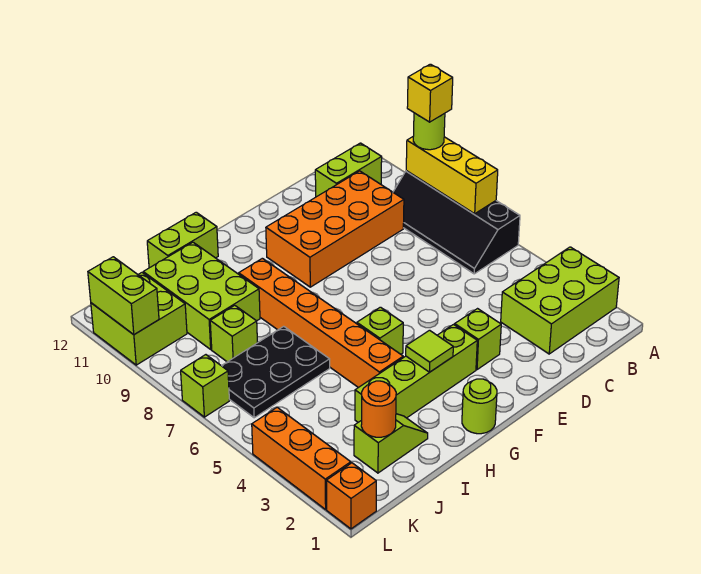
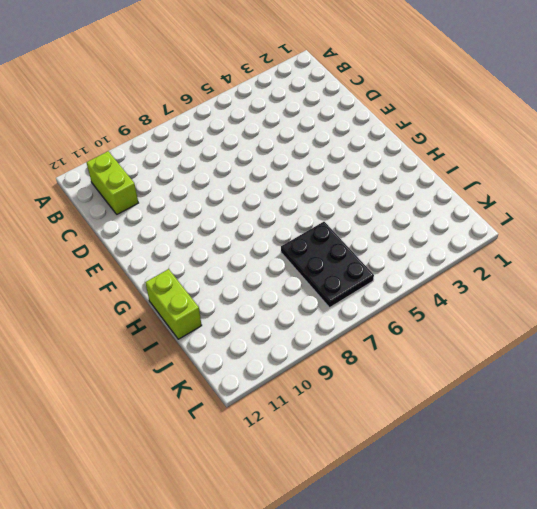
none -> lime 2x3 brick [501,247,619,354]
none -> black 2x4 slope [393,171,520,274]
none -> orange 2x4 brick [266,171,404,287]

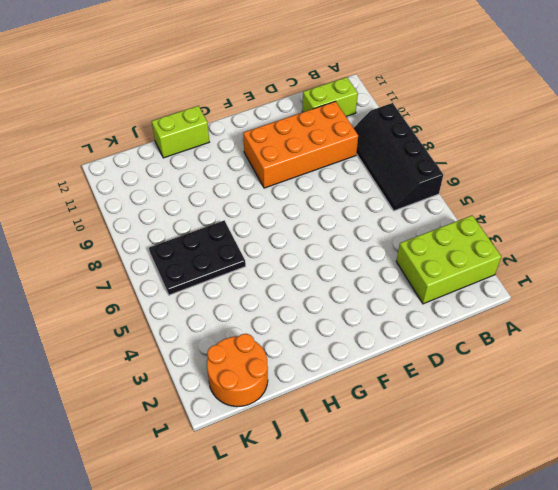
orange 2x2 round brick [207,334,268,407] -> lime 1x2 slope [354,414,428,473]
none -> lime 1x1 brick [455,309,501,370]
none -> lime 1x4 brick [355,325,477,422]
none -> lime 1x1 round brick [462,379,497,434]

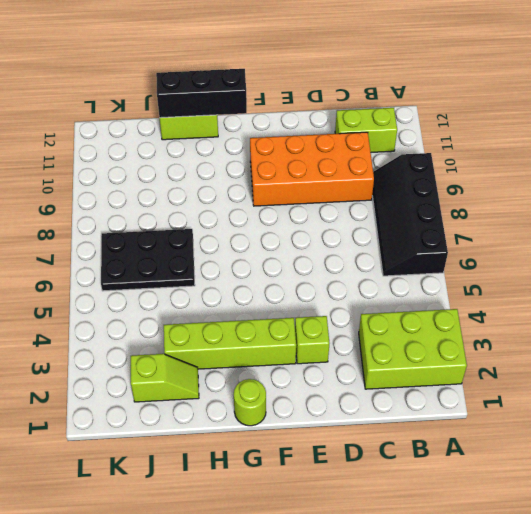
black 1x3 brick [156,69,247,118] -> none
none -> lime 1x1 brick [357,307,403,354]
none -> orange 1x6 brick [239,258,403,388]
none -> lime 2x3 brick [143,242,260,349]

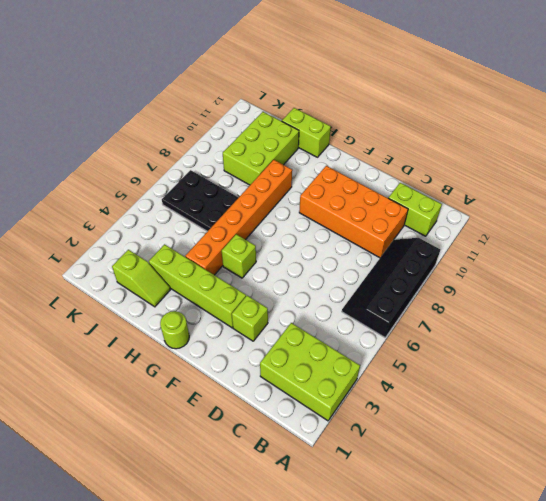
none -> lime 1x1 brick [210,305,257,362]
none -> lime 2x2 brick [91,273,187,365]
none -> orange 1x1 brick [326,463,376,529]

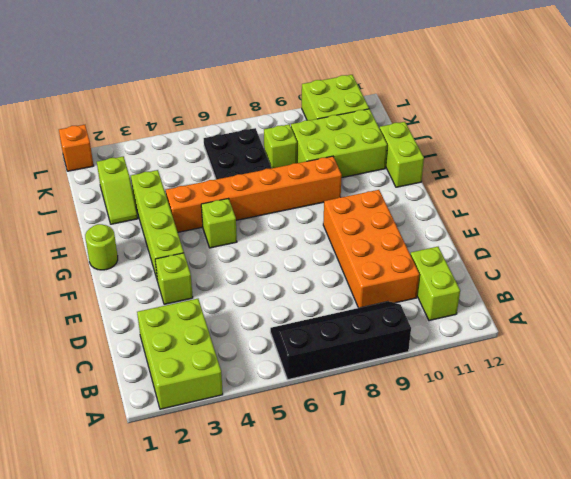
none -> orange 1x3 brick [252,407,351,509]
none -> lime 1x1 brick [181,355,229,417]
none -> yellow 1x3 brick [406,137,498,214]

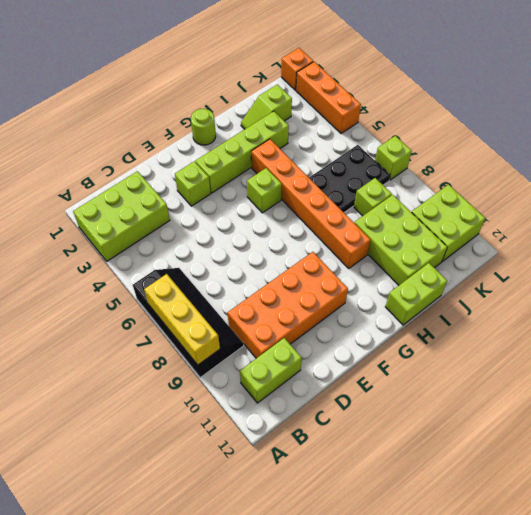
none -> lime 1x1 tile [406,330,453,372]
none -> orange 1x1 round brick [361,381,396,437]
none -> lime 1x2 brick [88,257,159,335]

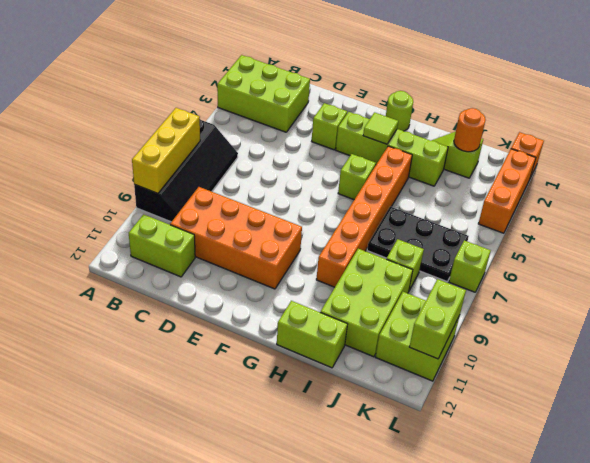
none -> lime 1x1 round brick [413,113,445,150]
none -> yellow 1x1 brick [407,64,453,122]

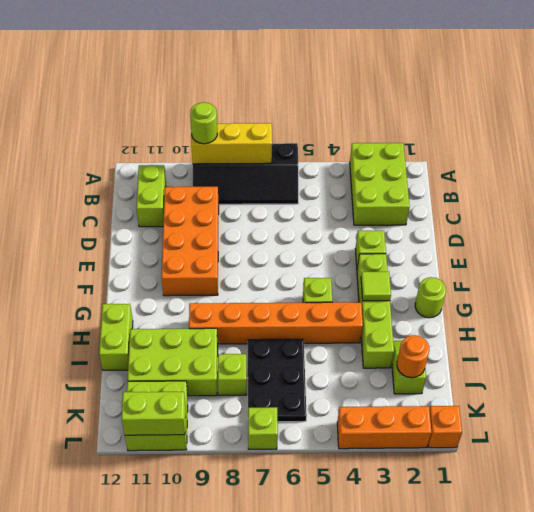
none -> yellow 1x1 brick [407,64,453,122]

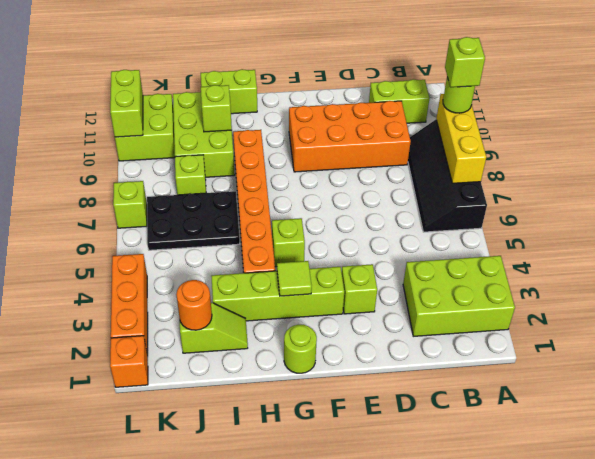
lime 1x1 brick [445,37,485,87] -> yellow 1x1 brick [407,64,453,122]
lime 1x1 brick [201,85,232,132] -> none

